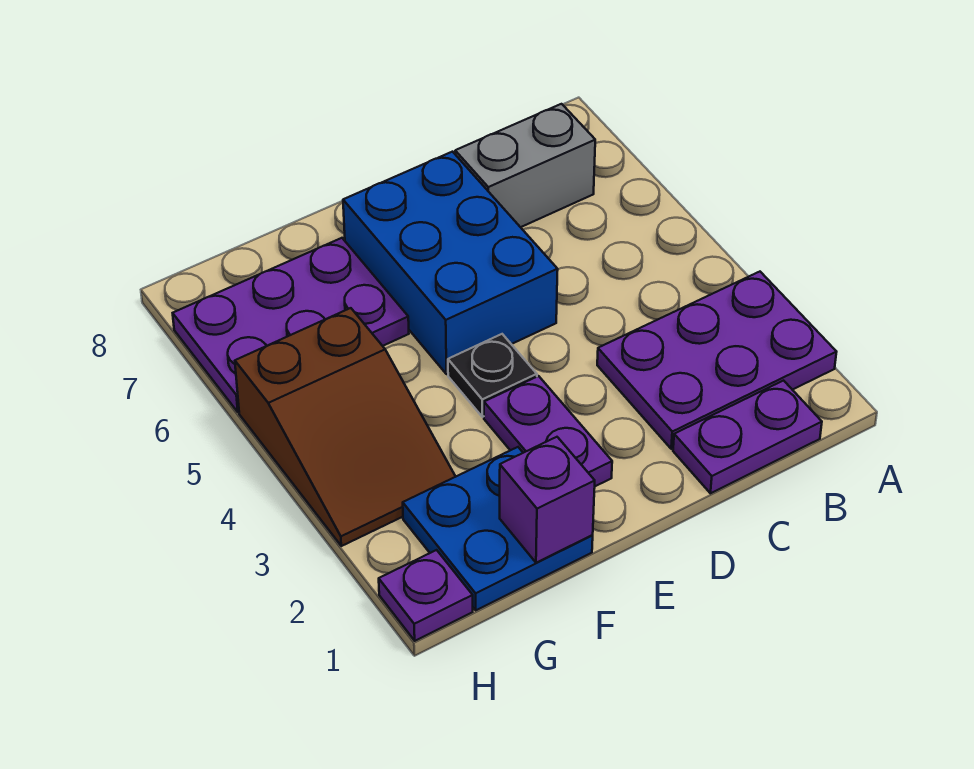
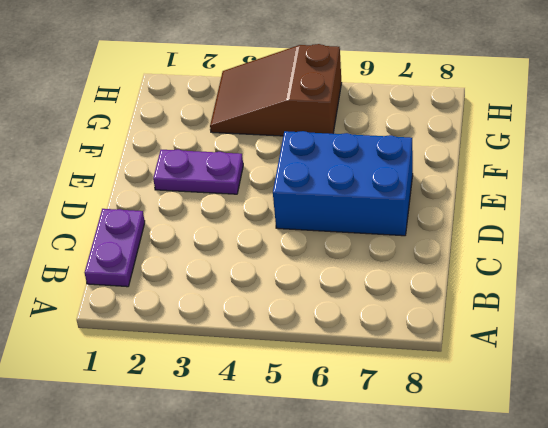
none -> purple 2x3 plate [597,272,836,449]
none -> grey 1x2 brick [455,104,595,227]

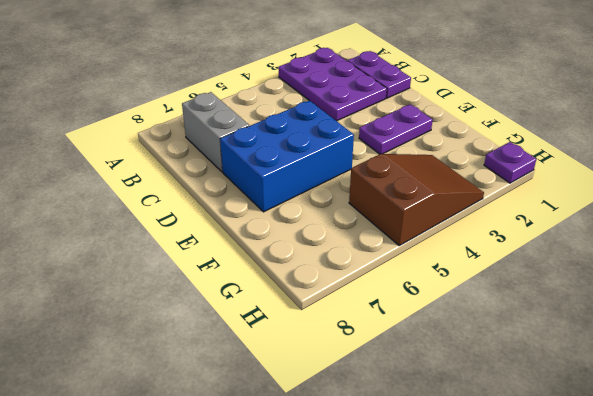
none -> black 1x1 plate [448,334,537,417]
none -> blue 2x2 plate [403,447,593,610]

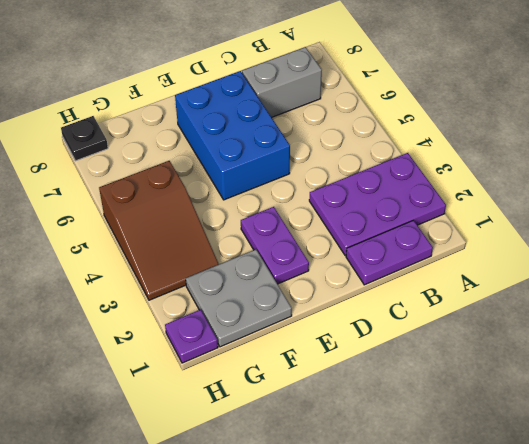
grey 2x2 plate [186,250,292,347] -> blue 2x2 plate [403,447,593,610]
black 1x1 plate [61,116,108,161] -> black 1x1 plate moved to [448,334,537,417]
none -> purple 2x3 plate [173,238,409,412]
none -> purple 1x1 brick [500,437,595,563]

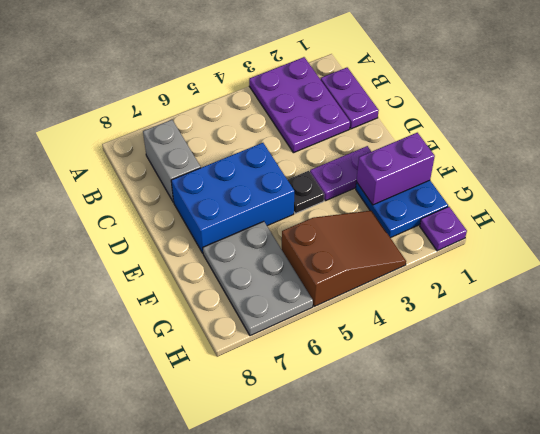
purple 1x2 brick [356,133,435,205] -> purple 1x1 brick [500,437,595,563]
grey 2x3 plate [203,221,313,336] -> purple 2x3 plate [173,238,409,412]

